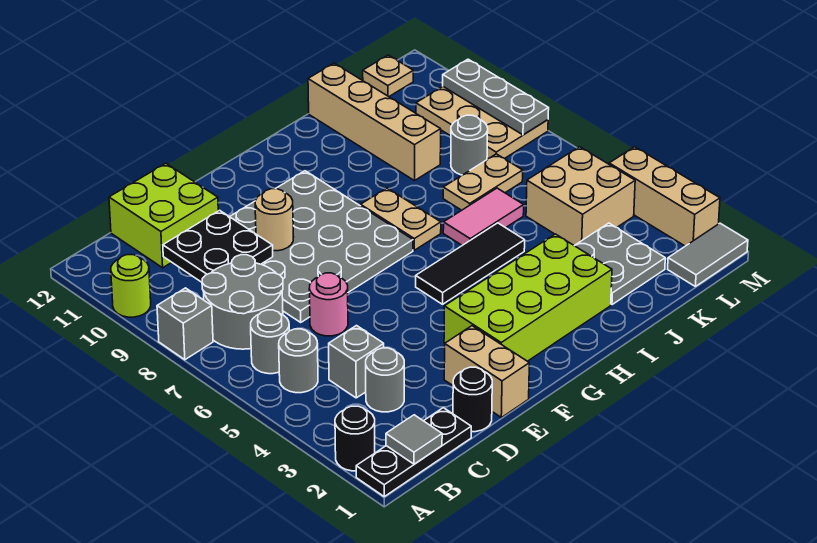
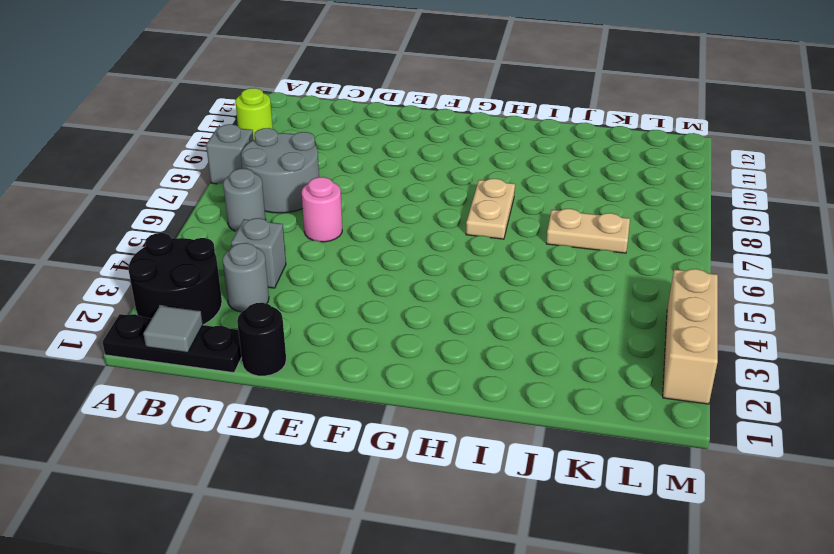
black 2x2 round brick [128,233,222,325] -> black 1x1 round brick [335,406,375,471]
none -> grey 1x1 round brick [279,329,318,393]
none -> lime 2x2 brick [109,163,218,268]
none -> grey 4x4 plate [230,171,413,322]
none -> tan 1x2 brick [444,326,529,417]

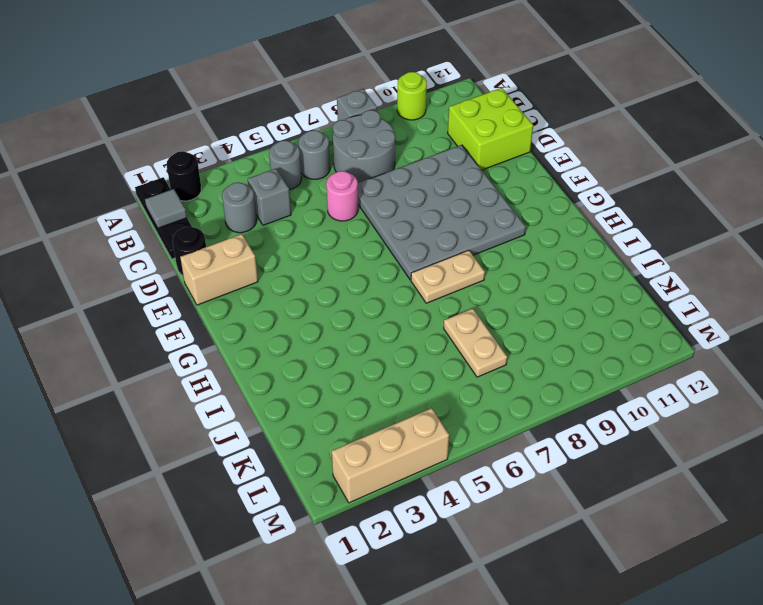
none -> lime 2x4 brick [444,234,612,361]
none -> black 1x3 tile [416,223,525,304]
none -> pink 1x2 tile [443,188,524,245]
none -> grey 2x2 plate [575,223,665,305]

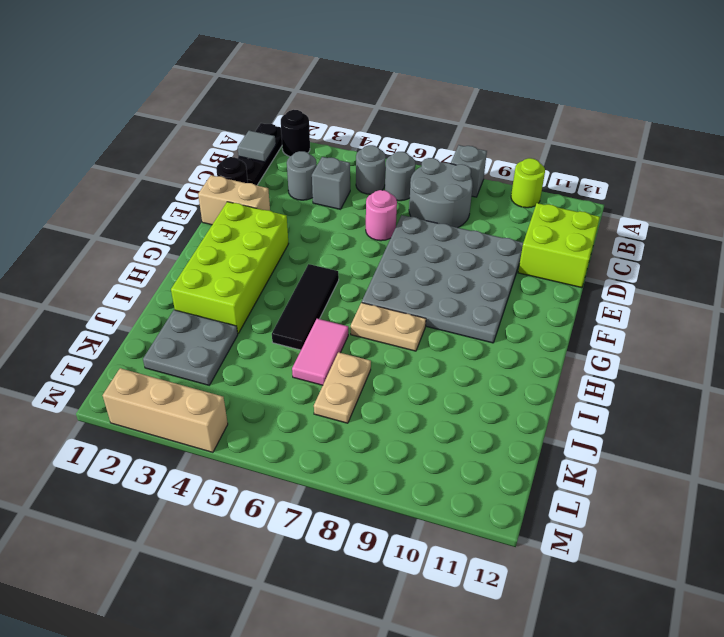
none -> tan 1x4 brick [308,63,441,181]
none -> tan 2x2 brick [526,147,635,246]
none -> grey 1x1 round brick [451,115,488,175]
none -> grey 1x2 tile [668,223,748,286]

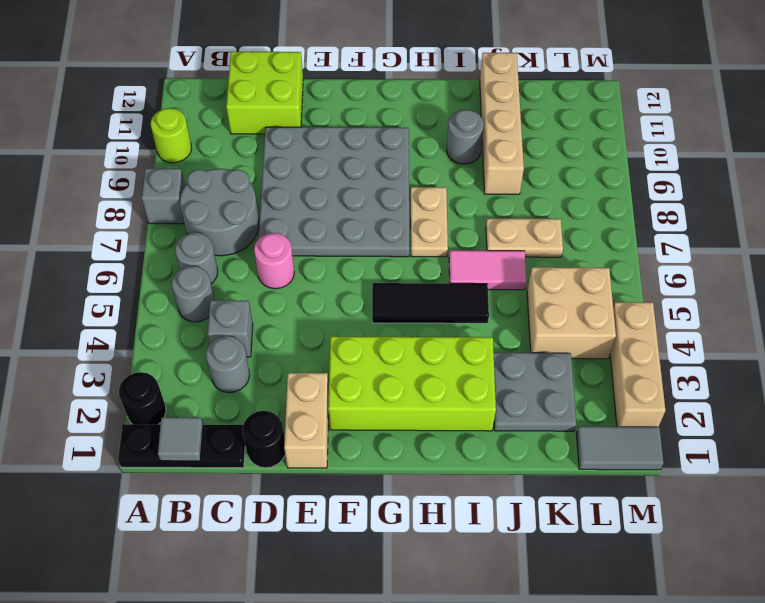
grey 1x1 round brick [447,110,484,164] -> grey 1x1 round brick moved to [451,115,488,175]
none -> tan 2x3 plate [416,87,548,159]
none -> tan 1x1 plate [363,55,413,97]
none -> black 2x2 plate [163,210,273,282]
none -> tan 1x1 round brick [255,188,293,251]

